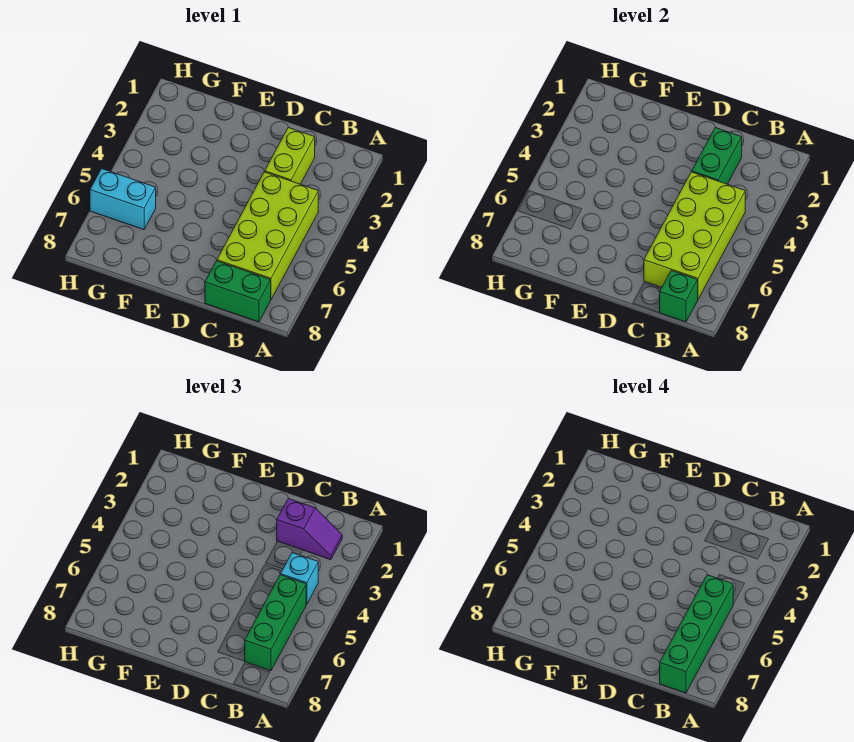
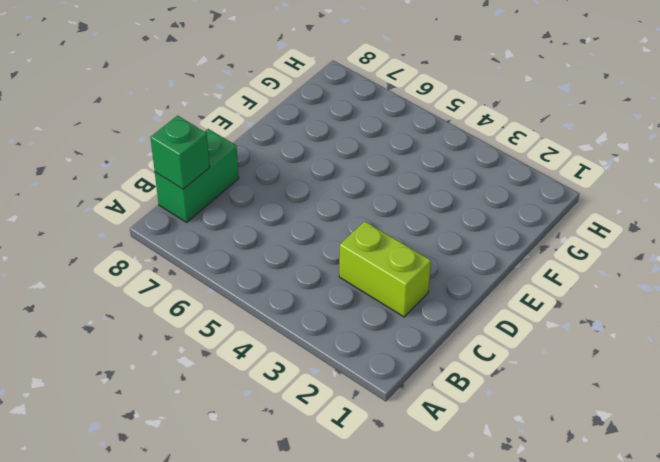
none -> lime 2x4 brick [217,172,318,299]
none -> cyan 1x2 brick [90,169,156,230]

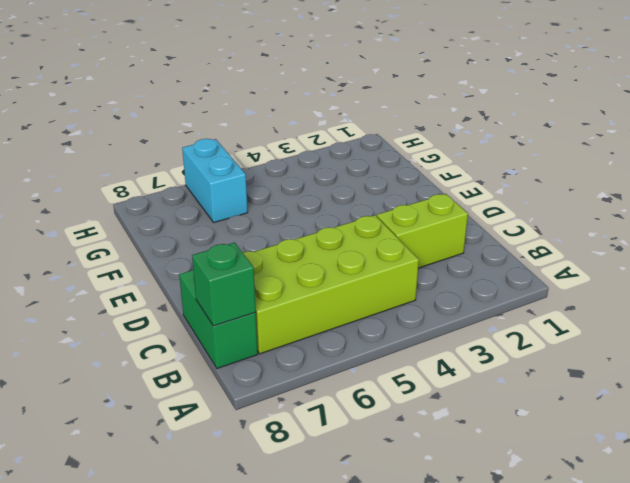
none -> lime 2x4 brick [644,172,745,299]
none -> green 1x2 brick [692,127,742,184]

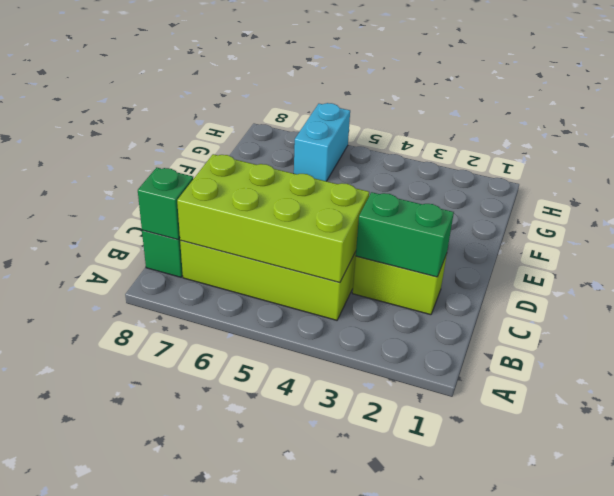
none -> purple 1x2 slope [277,498,342,560]
none -> cyan 1x1 brick [280,553,318,604]

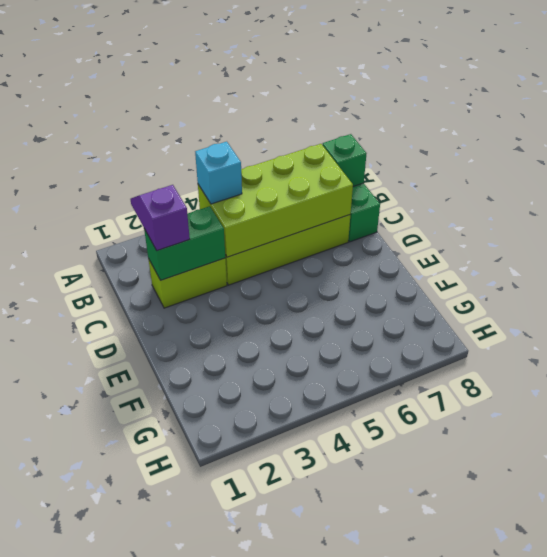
none -> cyan 1x2 brick [90,169,156,230]
none -> green 1x3 brick [245,575,306,671]

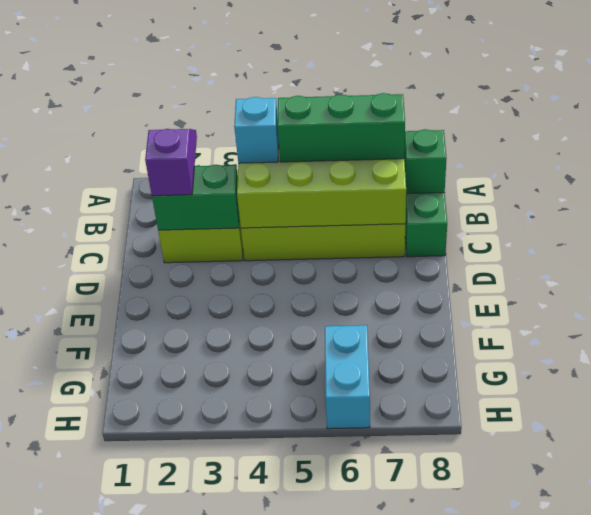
none -> green 1x4 brick [660,575,733,693]

